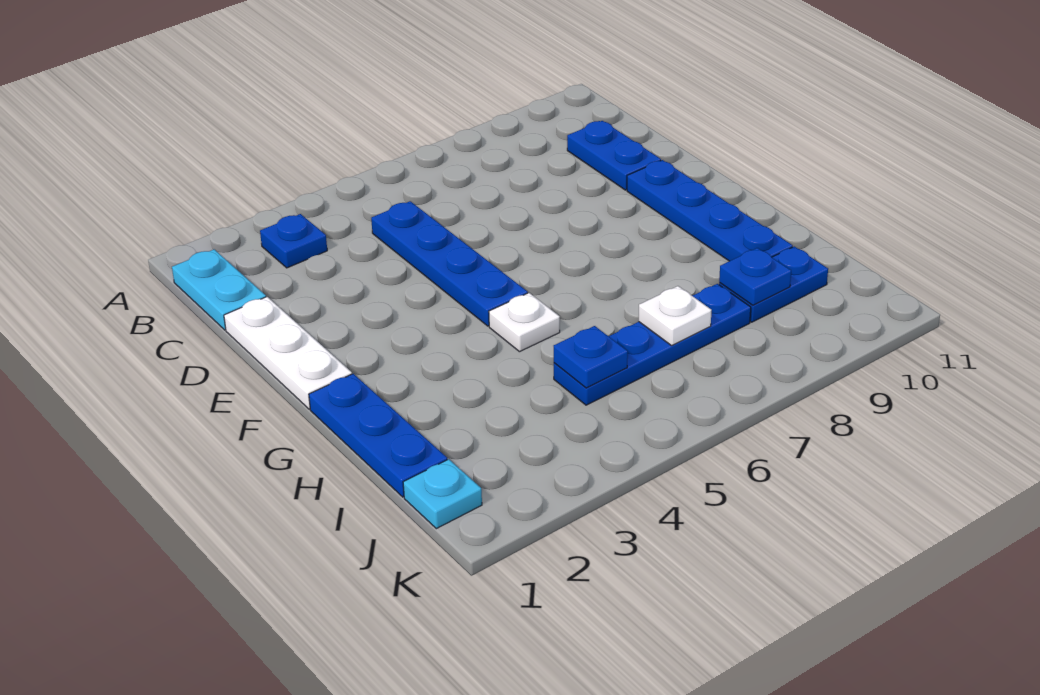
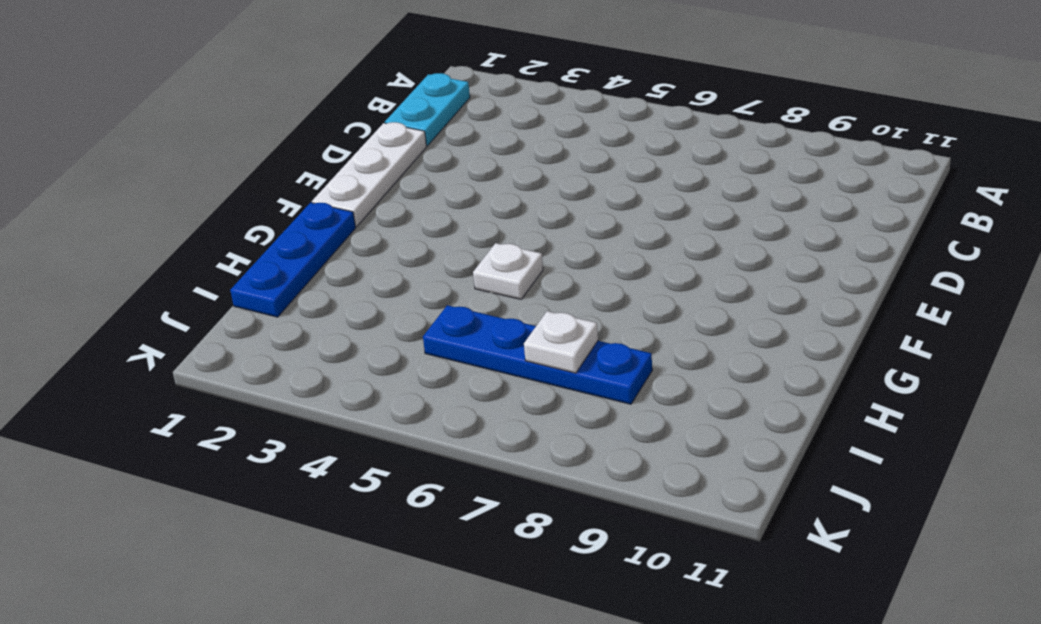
none -> blue 1x1 plate [260,214,327,268]
none -> blue 1x4 plate [371,201,528,326]
none -> blue 1x2 plate [567,121,661,190]

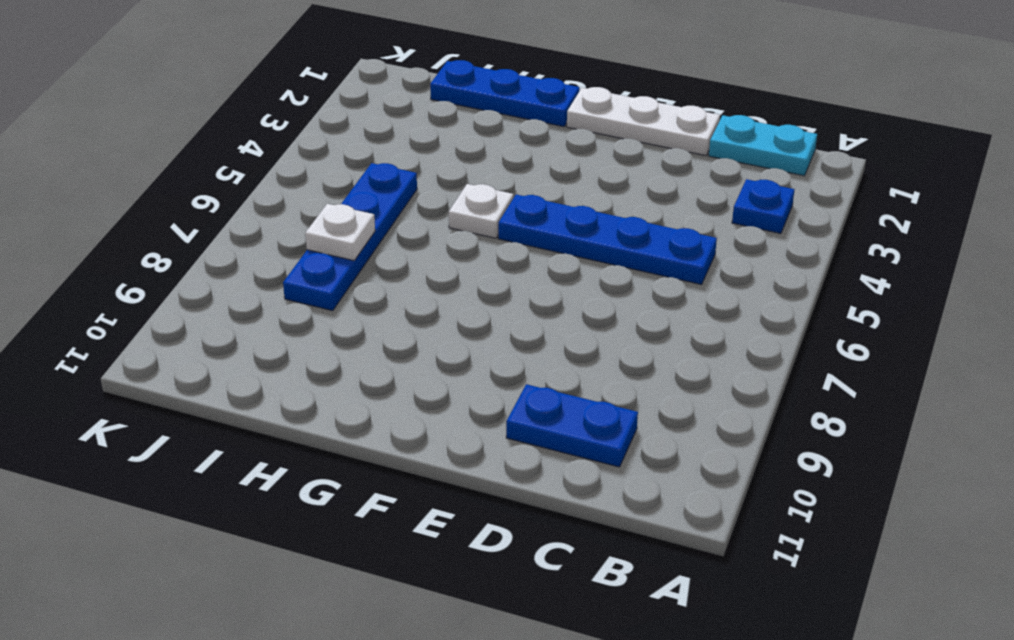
none -> blue 1x4 plate [627,160,793,261]
none -> blue 1x2 plate [719,246,828,322]
none -> cyan 1x1 plate [403,459,482,529]

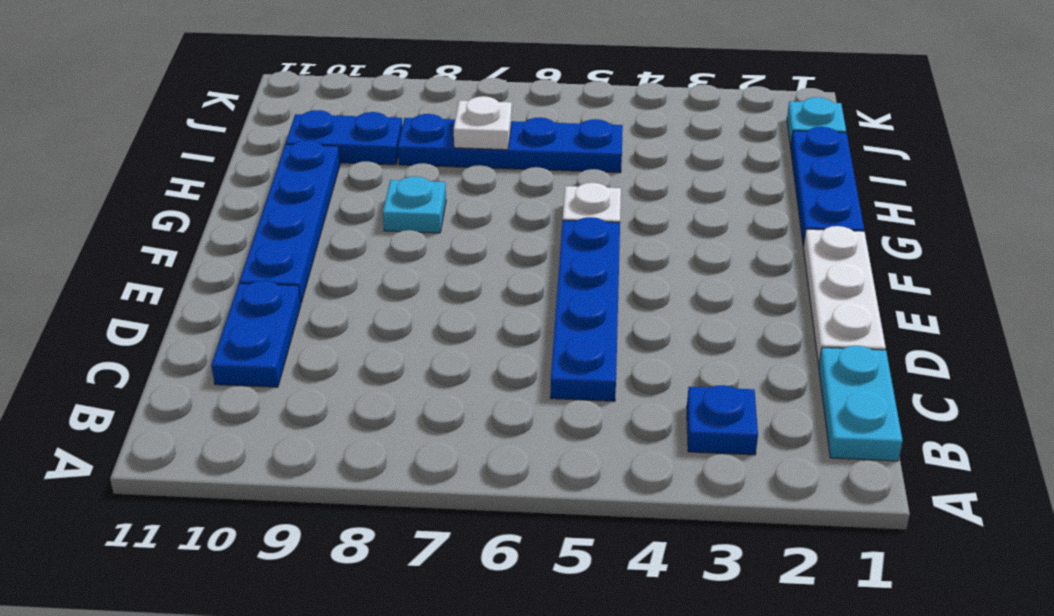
cyan 1x1 plate [383,176,446,233] -> none
none -> blue 1x1 plate [554,326,628,388]
none -> blue 1x1 plate [719,248,791,305]

